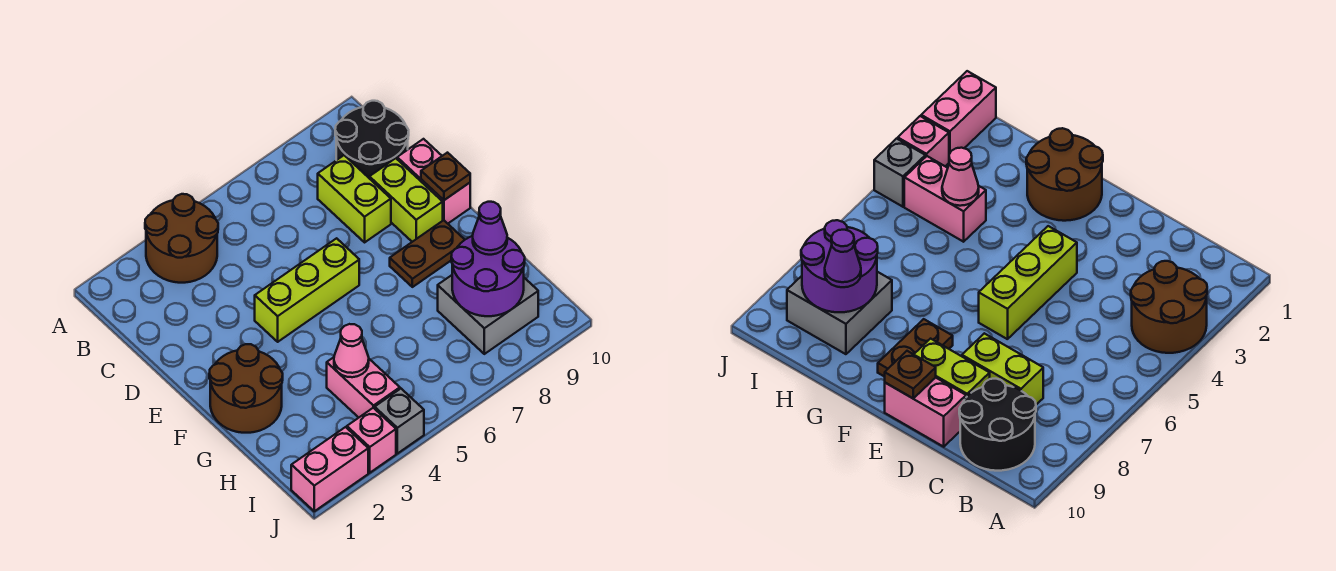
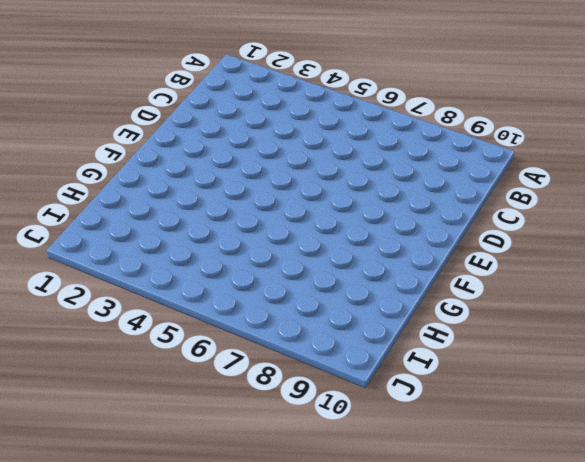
none -> brown 2x2 round brick [145,194,218,283]
none -> black 2x2 round brick [335,101,409,178]
none -> lime 1x2 brick [318,155,391,242]

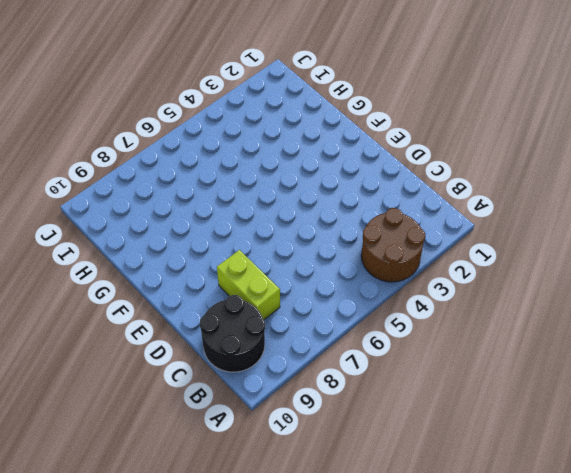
none -> lime 1x2 brick [369,158,443,242]
none -> pink 1x2 brick [397,139,470,224]
none -> lime 1x3 brick [255,238,359,342]

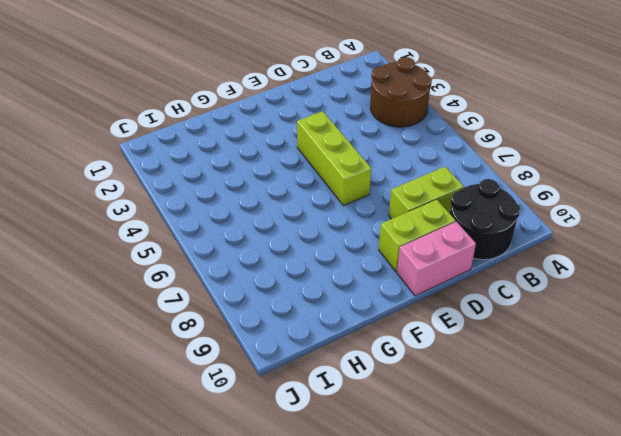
none -> brown 2x2 round brick [209,344,283,433]
none -> brown 1x2 plate [390,220,465,287]
none -> pink 1x2 brick [327,357,400,418]

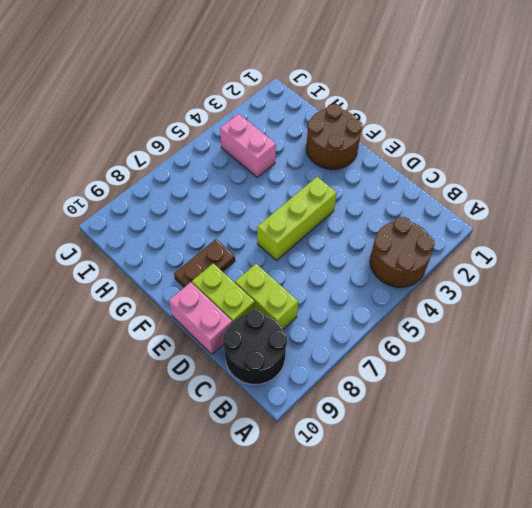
none -> grey 2x2 brick [438,275,538,354]
none -> pink 1x2 brick [291,427,368,511]
none -> pink 1x1 brick [347,408,396,473]

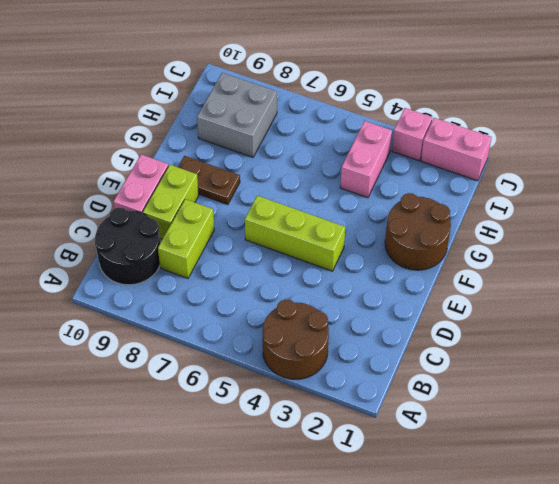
none -> grey 1x1 brick [375,389,424,454]
none -> brown 1x1 plate [421,153,470,200]
none -> pink 1x1 cone [334,324,369,377]

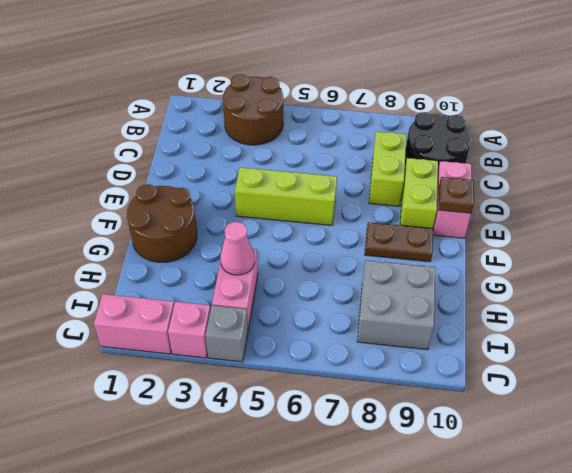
none -> purple 2x2 round brick [451,236,525,316]
none -> purple 1x1 cone [473,202,507,255]

